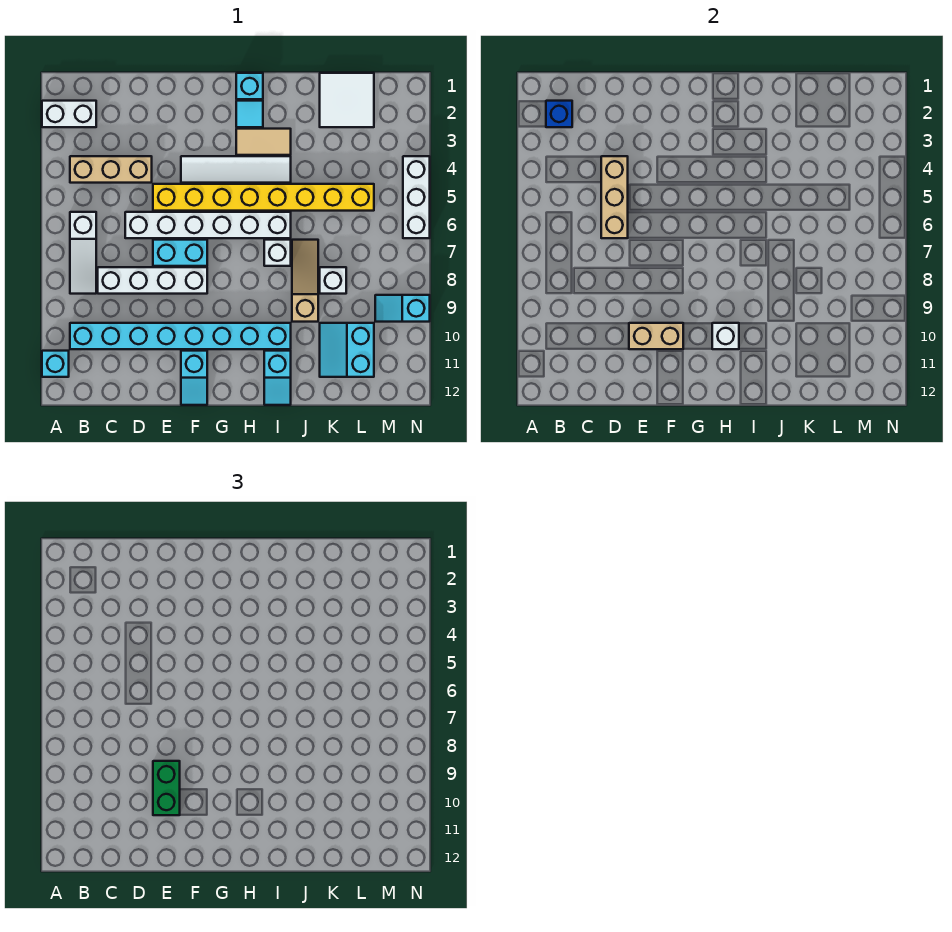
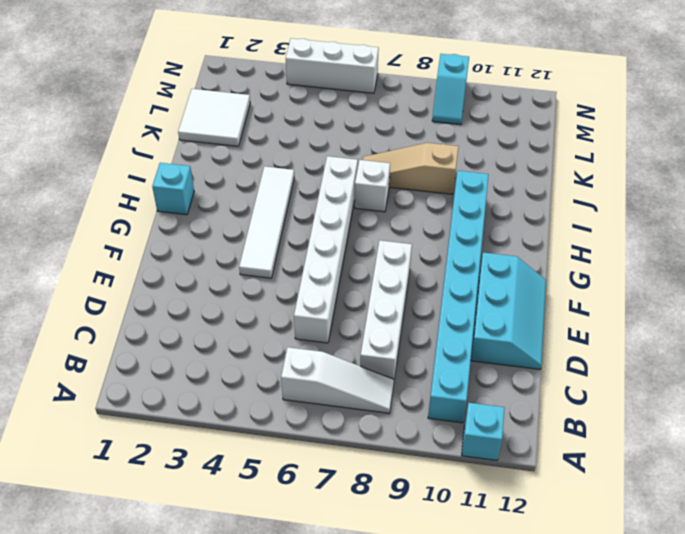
cyan 2x3 slope [471,253,546,369] -> cyan 1x2 slope [181,351,207,405]
none -> white 1x2 brick [42,101,96,127]
none -> tan 1x3 brick [70,156,152,183]
none -> yellow 1x8 brick [153,184,374,211]

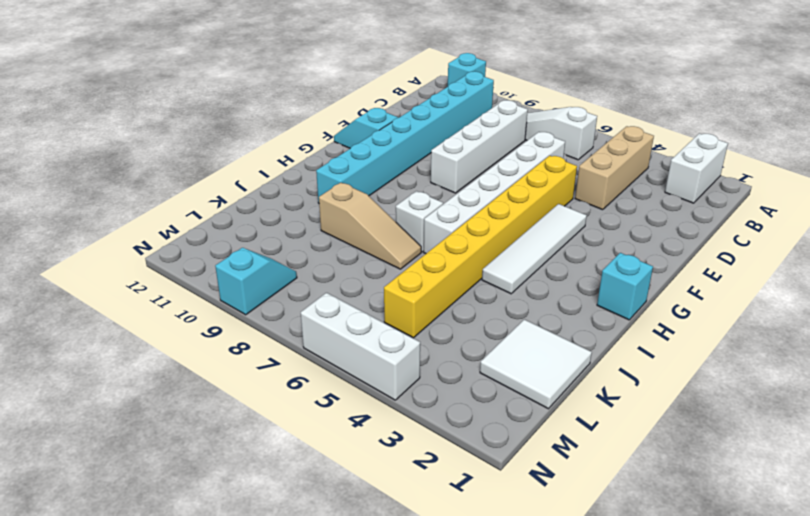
none -> cyan 1x2 brick [153,240,207,266]
none -> cyan 1x1 tile [236,101,263,127]
none -> tan 1x2 tile [236,129,291,155]

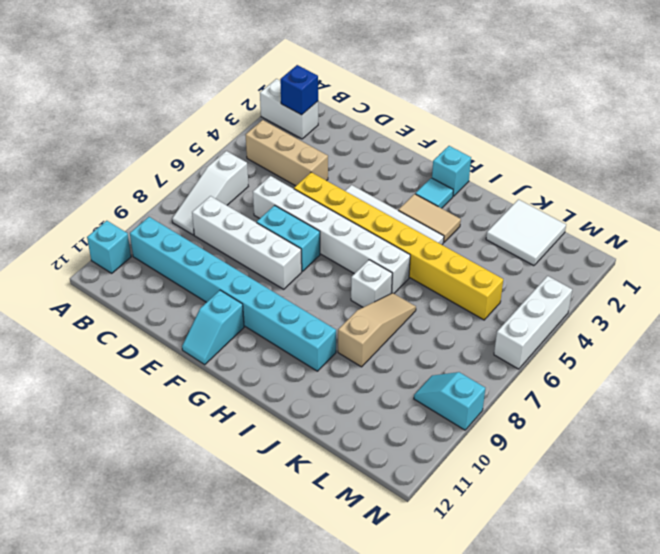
none -> cyan 1x2 slope [264,351,291,405]
none -> white 1x1 brick [320,267,346,294]
none -> cyan 2x2 slope [320,323,374,377]

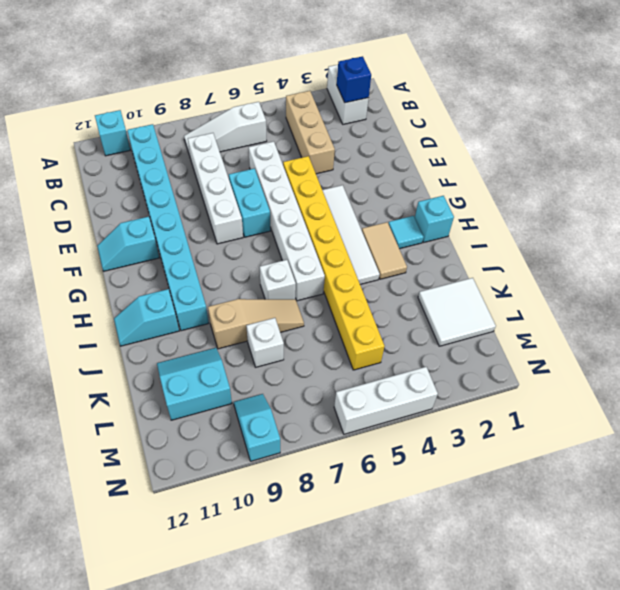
none -> tan 1x3 brick [601,156,628,238]
none -> tan 1x2 brick [629,323,683,349]
none -> white 1x1 brick [712,323,739,349]

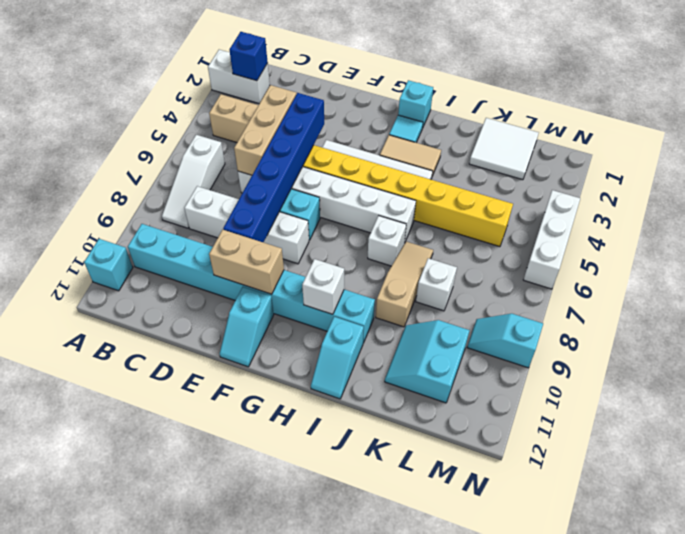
blue 1x6 brick [223,93,324,242] -> none
none -> green 1x2 brick [153,761,180,815]

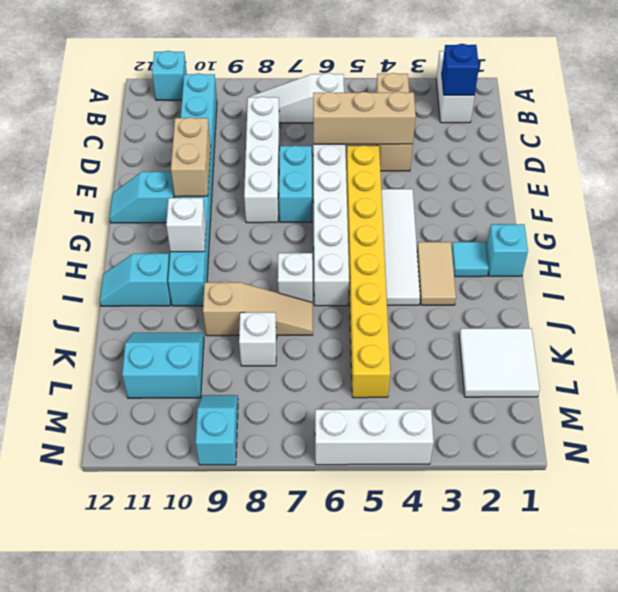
none -> green 1x2 brick [153,761,180,815]

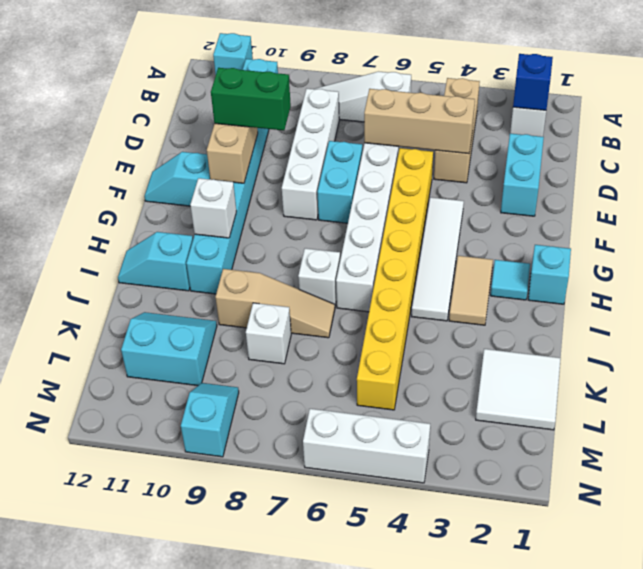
cyan 1x2 brick [501,134,544,216] -> none

